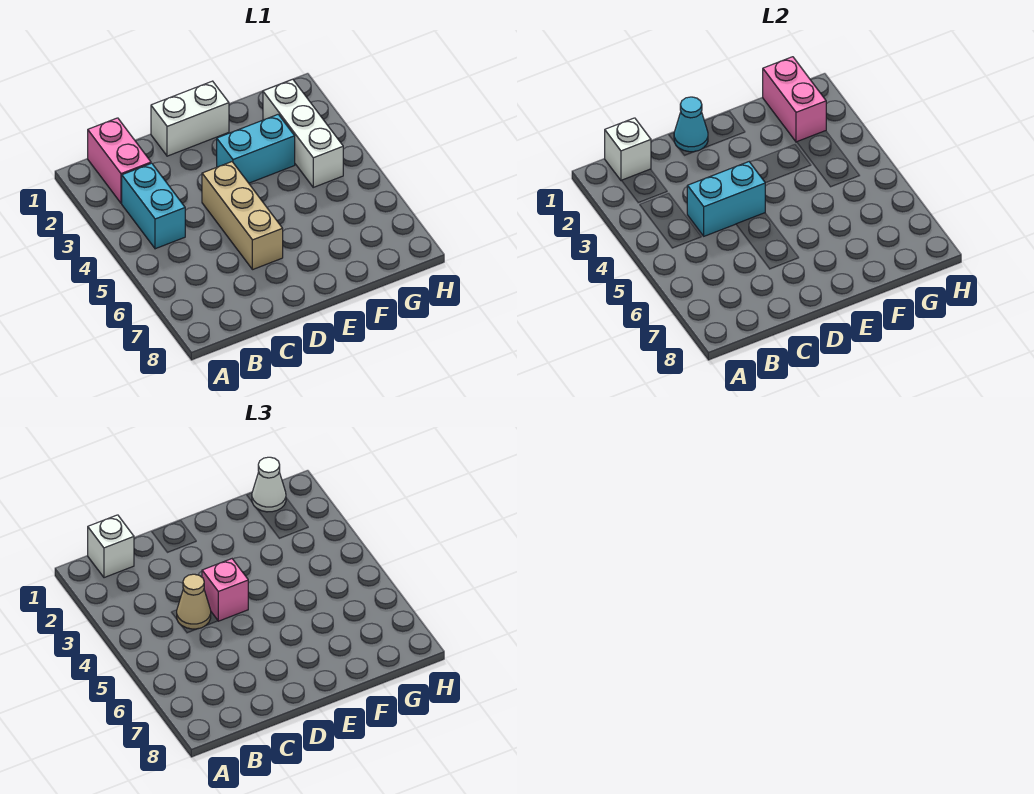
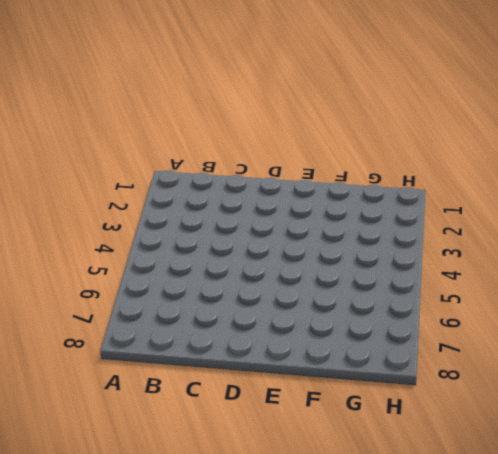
none -> pink 1x2 brick [88,118,151,203]
none -> cyan 1x2 brick [122,163,185,249]
none -> white 1x2 brick [151,81,229,156]

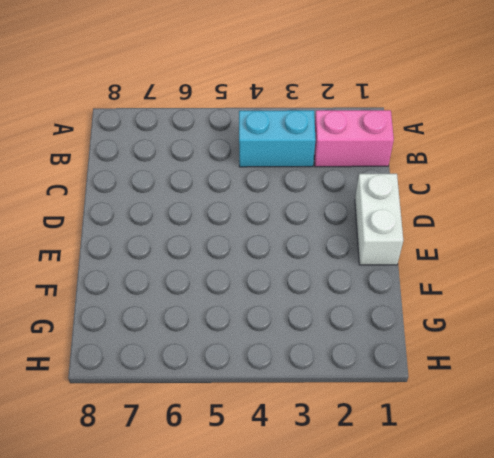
none -> tan 1x3 brick [202,162,283,270]
none -> cyan 1x2 brick [217,114,295,183]
none -> white 1x3 brick [263,79,343,187]

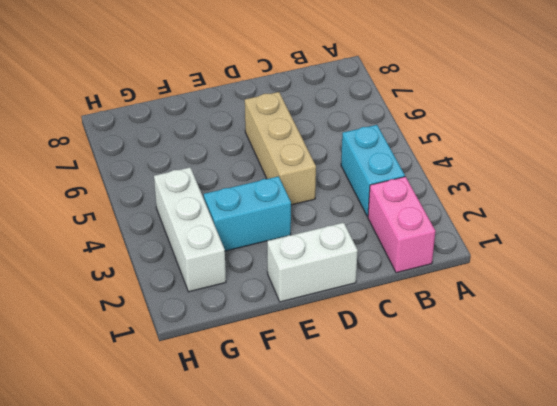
none -> white 1x1 brick [605,118,651,181]
none -> cyan 1x2 brick [687,162,765,236]
none -> cyan 1x1 cone [674,97,708,152]

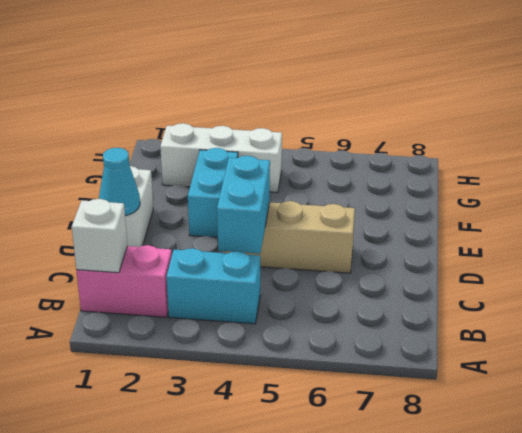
none -> pink 1x2 brick [763,57,826,142]
none -> white 1x1 brick [88,515,134,578]
none -> tan 1x1 cone [177,574,211,629]

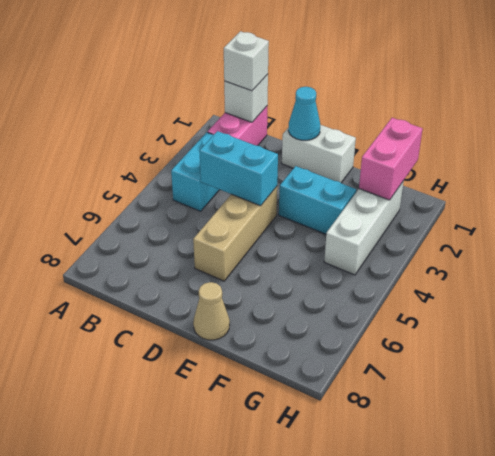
tan 1x1 cone [193,282,230,340] -> tan 1x1 cone moved to [177,574,211,629]
none -> pink 1x1 brick [202,559,248,621]
none -> white 1x1 cone [252,457,286,512]

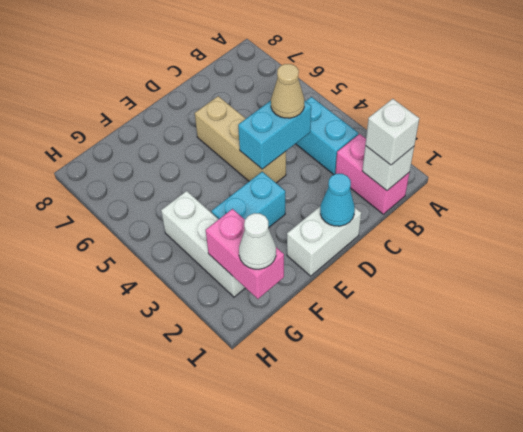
none -> pink 1x1 brick [202,559,248,621]

